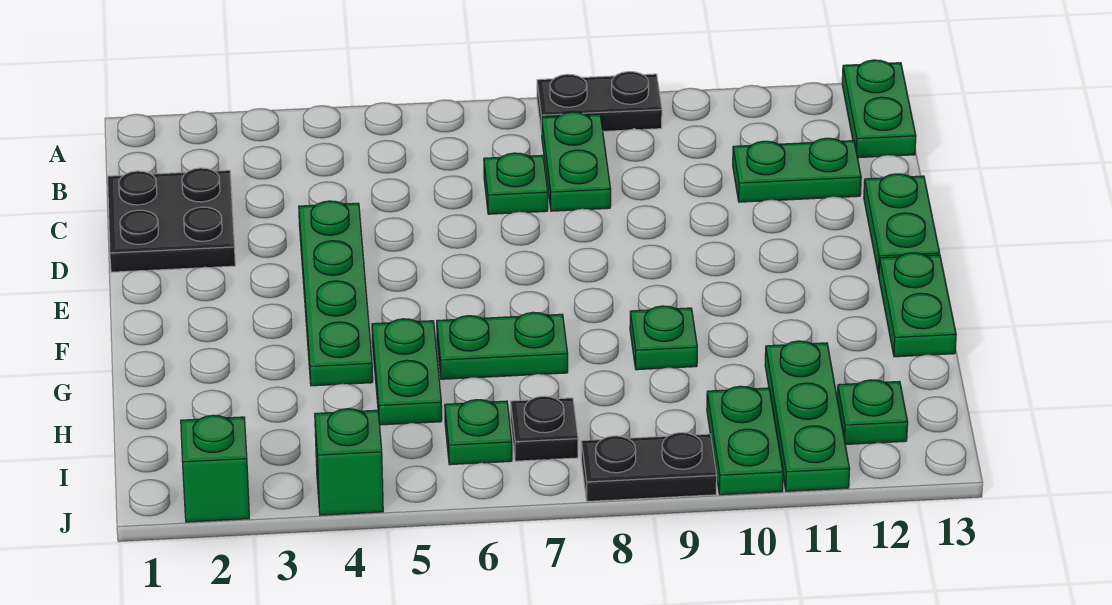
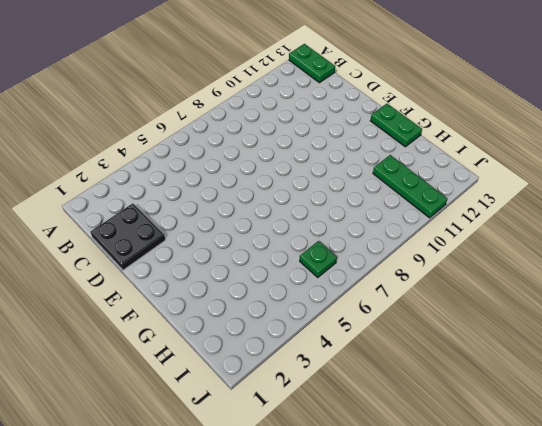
none -> black 1x2 plate [537,72,662,134]
none -> green 1x2 plate [542,112,611,211]
none -> green 1x1 plate [484,153,548,214]

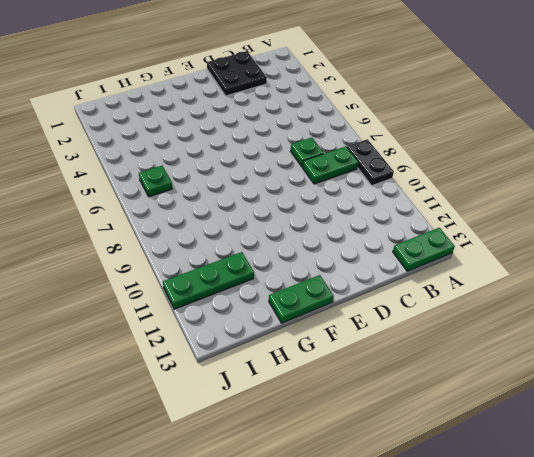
none -> green 1x2 plate [733,138,861,202]
none -> green 1x4 plate [299,201,373,386]
none -> green 1x2 plate [864,174,940,275]

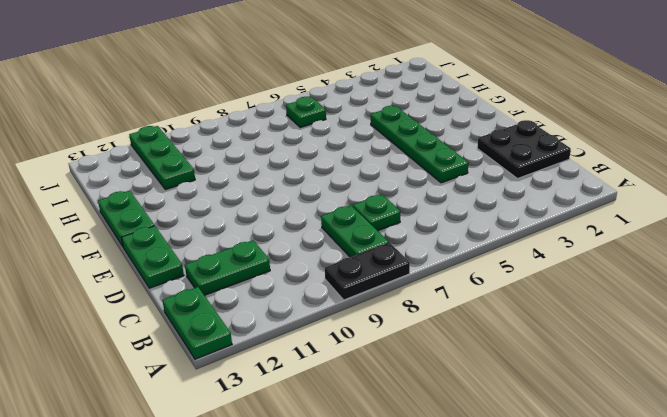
none -> green 1x2 plate [372,319,442,425]
none -> green 1x2 plate [437,312,568,379]
none -> green 1x1 plate [630,306,697,370]

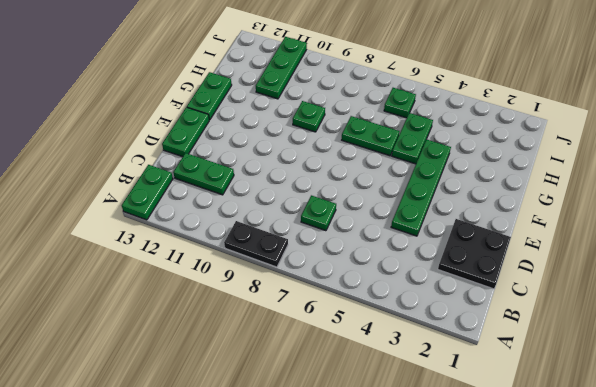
none -> green 1x2 plate [542,112,611,211]
none -> black 1x1 plate [511,396,578,461]
none -> green 1x2 plate [707,386,783,495]

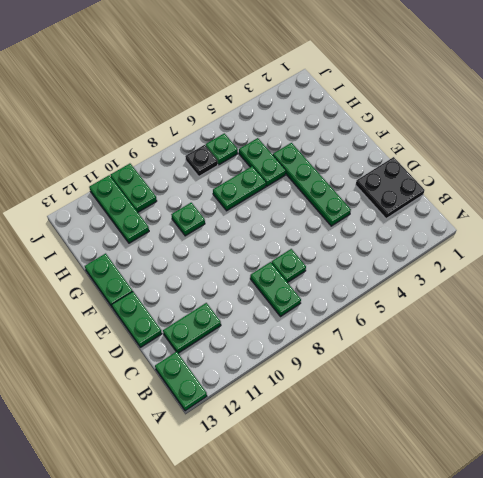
none -> black 1x2 plate [537,72,662,134]
none -> green 1x1 plate [837,380,908,445]
none -> green 1x1 brick [181,415,249,522]

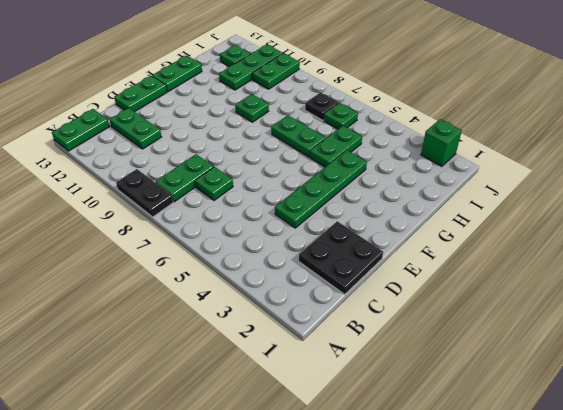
none -> green 1x1 brick [315,409,383,515]
none -> black 1x2 plate [581,433,717,501]

